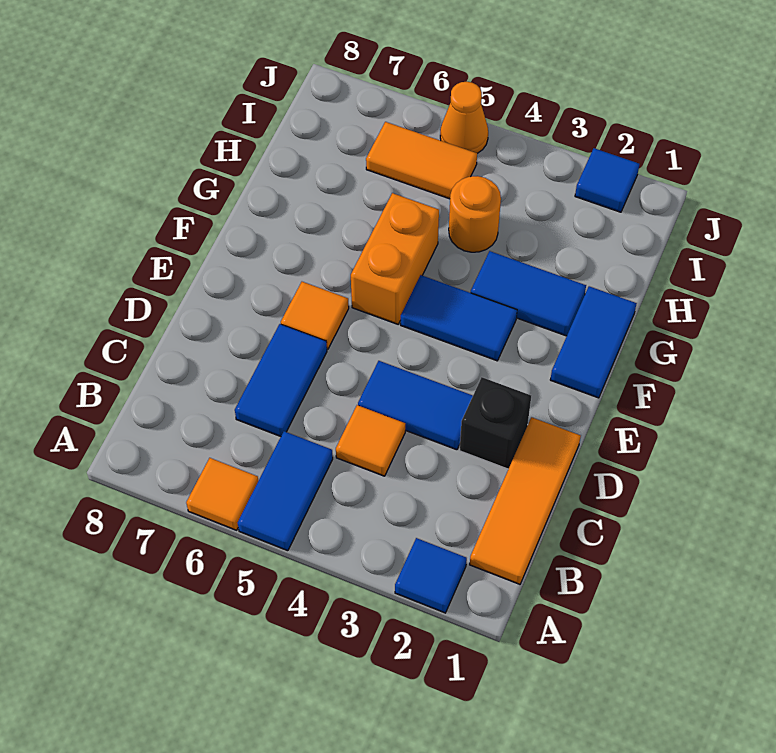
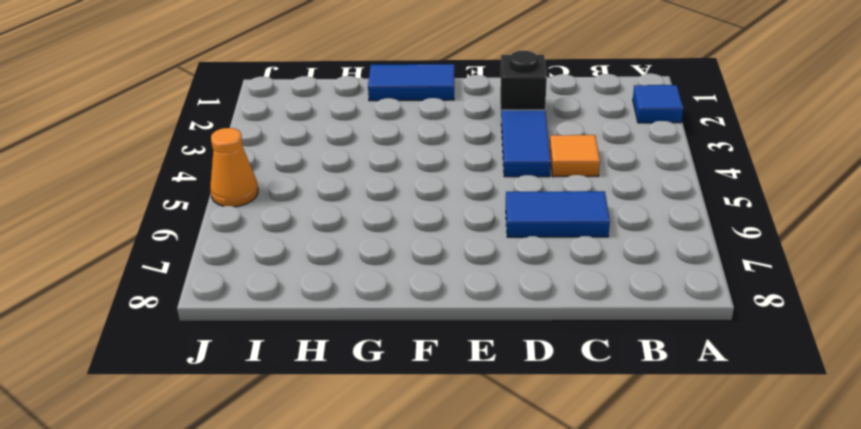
none -> blue 1x2 tile [238,431,333,551]
none -> orange 1x1 tile [186,458,259,530]
none -> orange 1x3 tile [470,417,581,584]

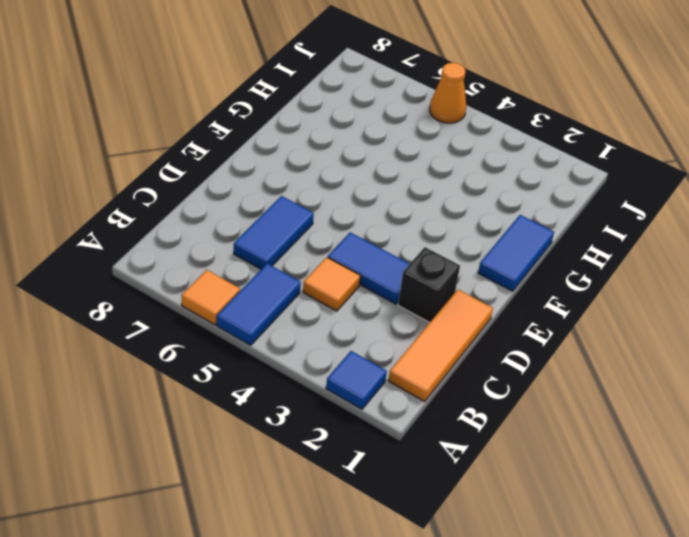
none -> orange 1x1 tile [281,282,349,349]
none -> blue 1x2 tile [401,275,517,361]
none -> orange 1x2 brick [351,193,439,324]

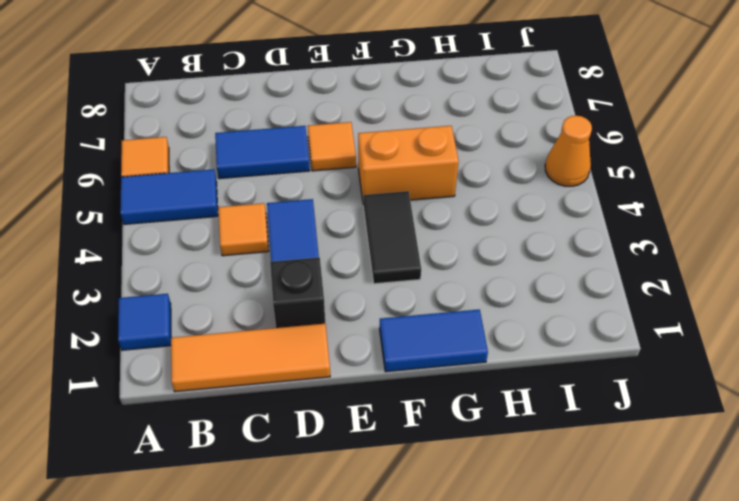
black 1x2 tile [363,191,421,284] -> blue 1x2 tile [401,275,517,361]
none -> blue 1x2 tile [471,251,586,336]
none -> orange 1x1 round brick [449,176,501,252]
none -> orange 1x2 tile [366,122,477,199]

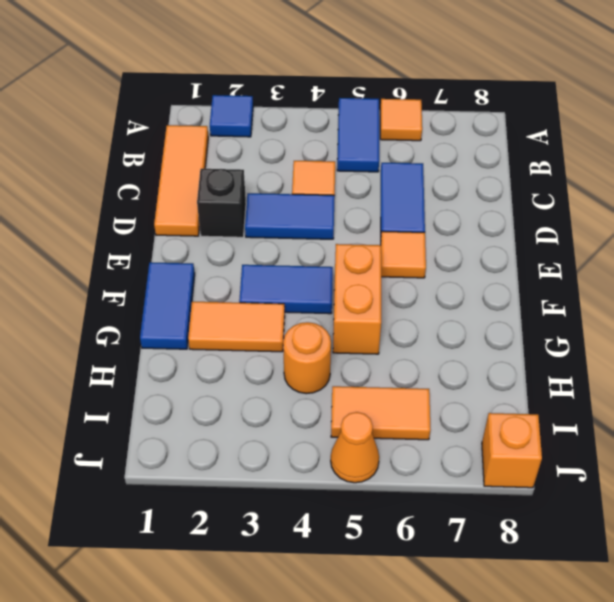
orange 1x2 tile [188,302,285,352] -> blue 1x2 tile [471,251,586,336]
orange 1x1 brick [482,413,542,488] -> none
none -> blue 1x1 tile [575,148,639,212]

